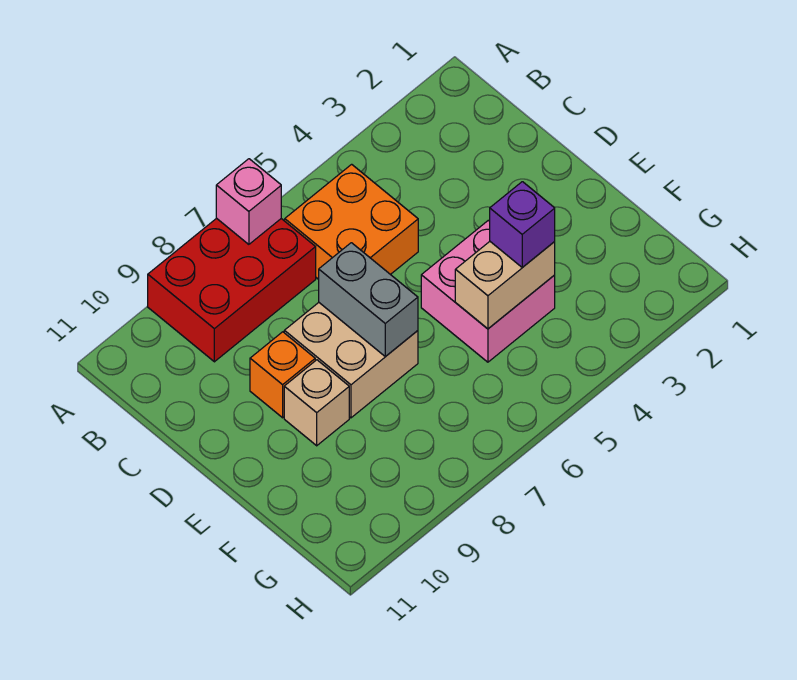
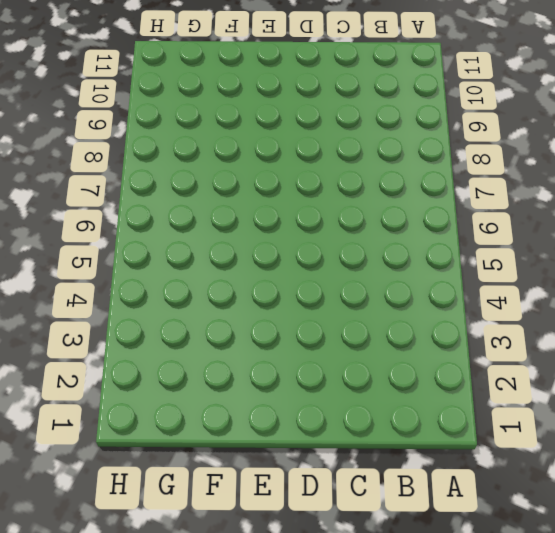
none -> red 2x3 brick [148,218,316,362]
none -> orange 2x2 brick [285,164,418,279]

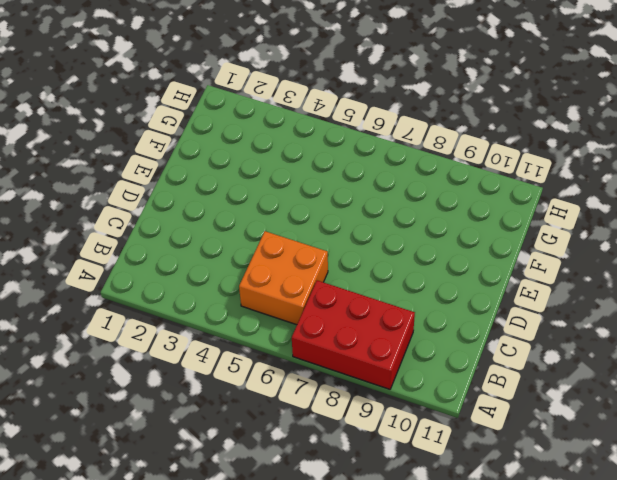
none -> tan 2x2 brick [284,303,418,418]
none -> orange 1x1 brick [250,332,315,418]

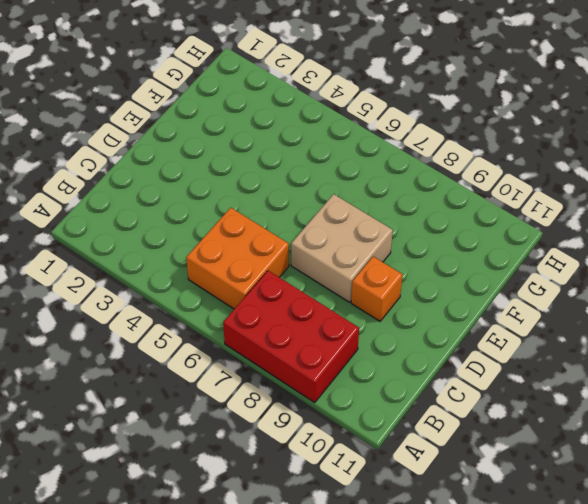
none -> pink 2x2 brick [421,221,555,362]
none -> tan 1x1 brick [284,360,349,446]

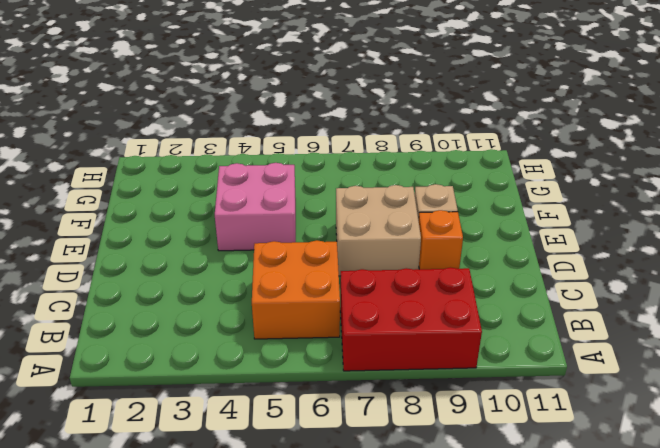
none -> pink 1x1 brick [216,159,281,244]
none -> grey 1x2 brick [319,243,418,357]

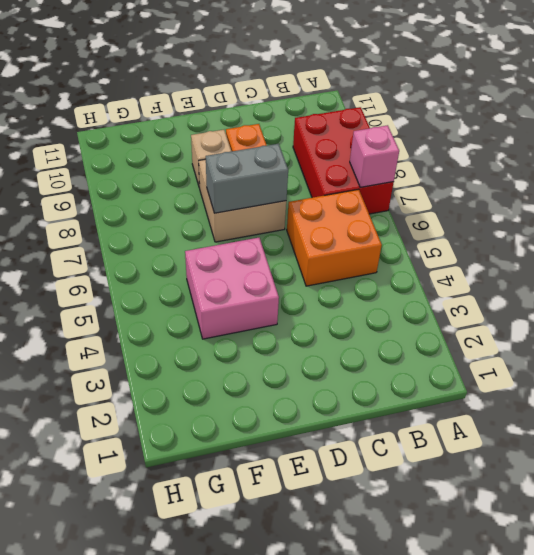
none -> tan 1x2 brick [455,242,555,329]
none -> purple 1x1 brick [490,182,555,267]

